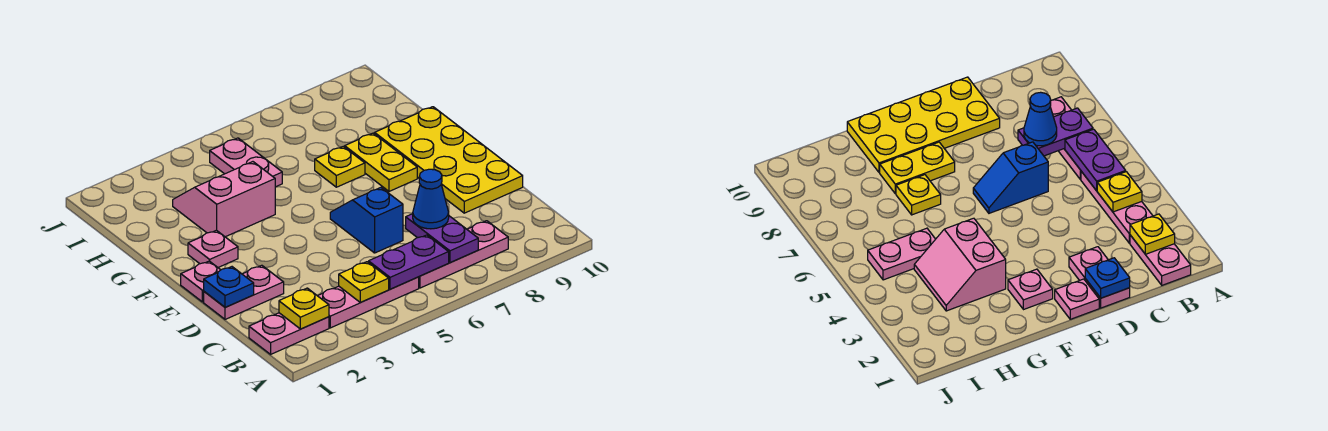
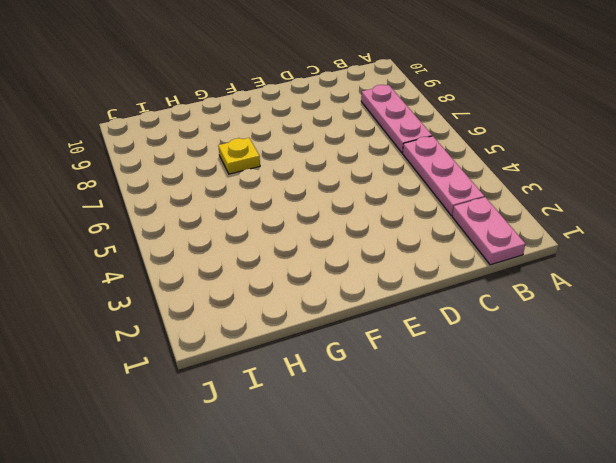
none -> pink 1x2 plate [204,265,284,319]
none -> blue 1x2 slope [330,188,403,253]
none -> yellow 2x4 plate [375,107,523,213]

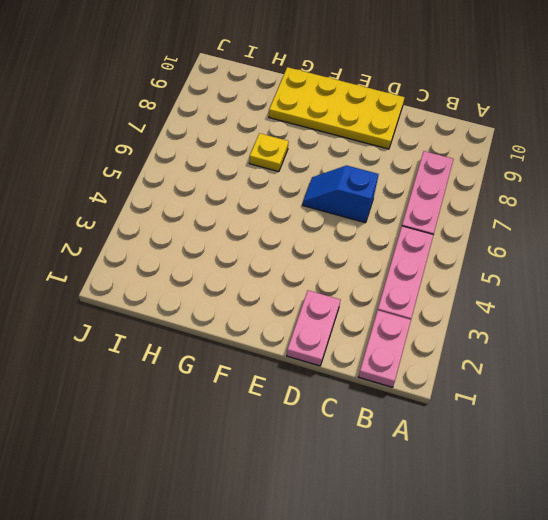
none -> pink 1x1 plate [181,261,220,302]
none -> pink 1x1 plate [188,230,238,267]
none -> yellow 1x2 plate [345,133,417,191]

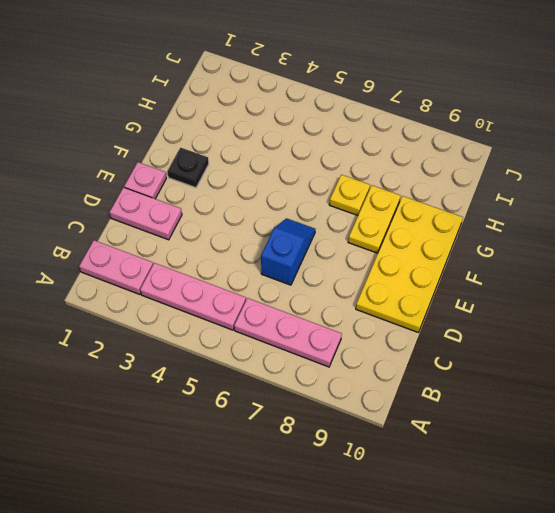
black 1x1 plate [168,148,209,188] -> pink 1x1 plate [188,230,238,267]
none -> pink 2x2 slope [173,162,275,237]
none -> pink 1x2 plate [210,138,282,187]
none -> yellow 1x1 plate [279,288,329,329]

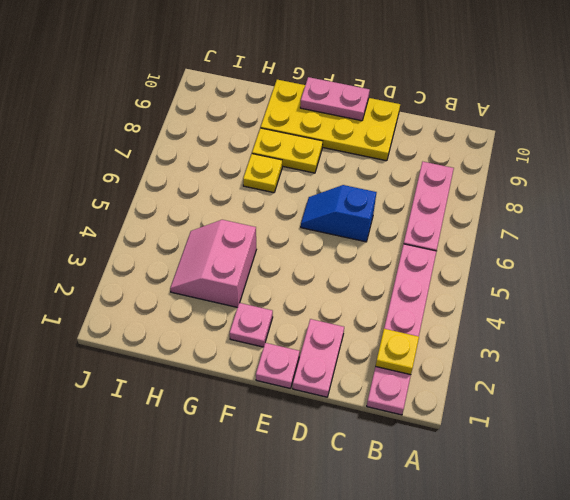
pink 1x2 plate [300,77,370,121] -> pink 1x2 plate moved to [210,138,282,187]
none -> yellow 1x1 plate [339,262,389,302]
none -> purple 1x2 plate [369,235,449,289]
none -> purple 1x2 plate [406,214,478,262]

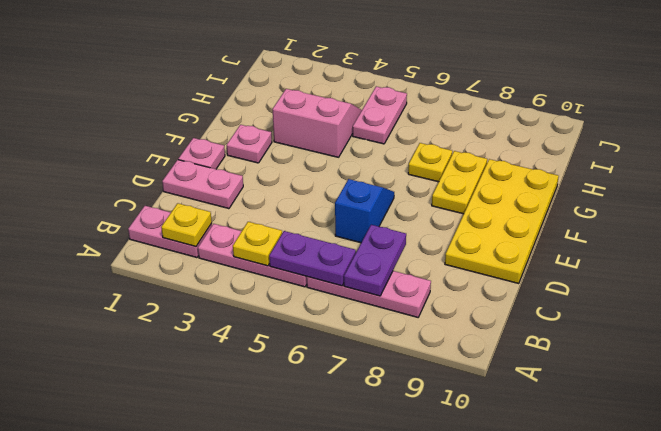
none -> blue 1x1 plate [204,267,254,307]
none -> blue 1x1 cone [413,169,449,229]

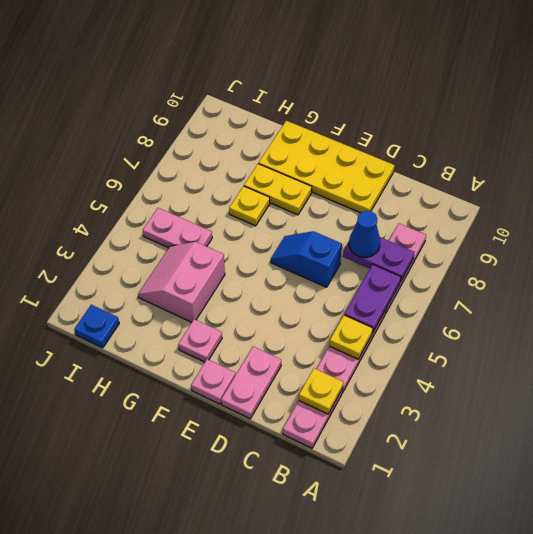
blue 1x1 plate [74,305,119,348] -> blue 1x1 plate moved to [204,267,254,307]

